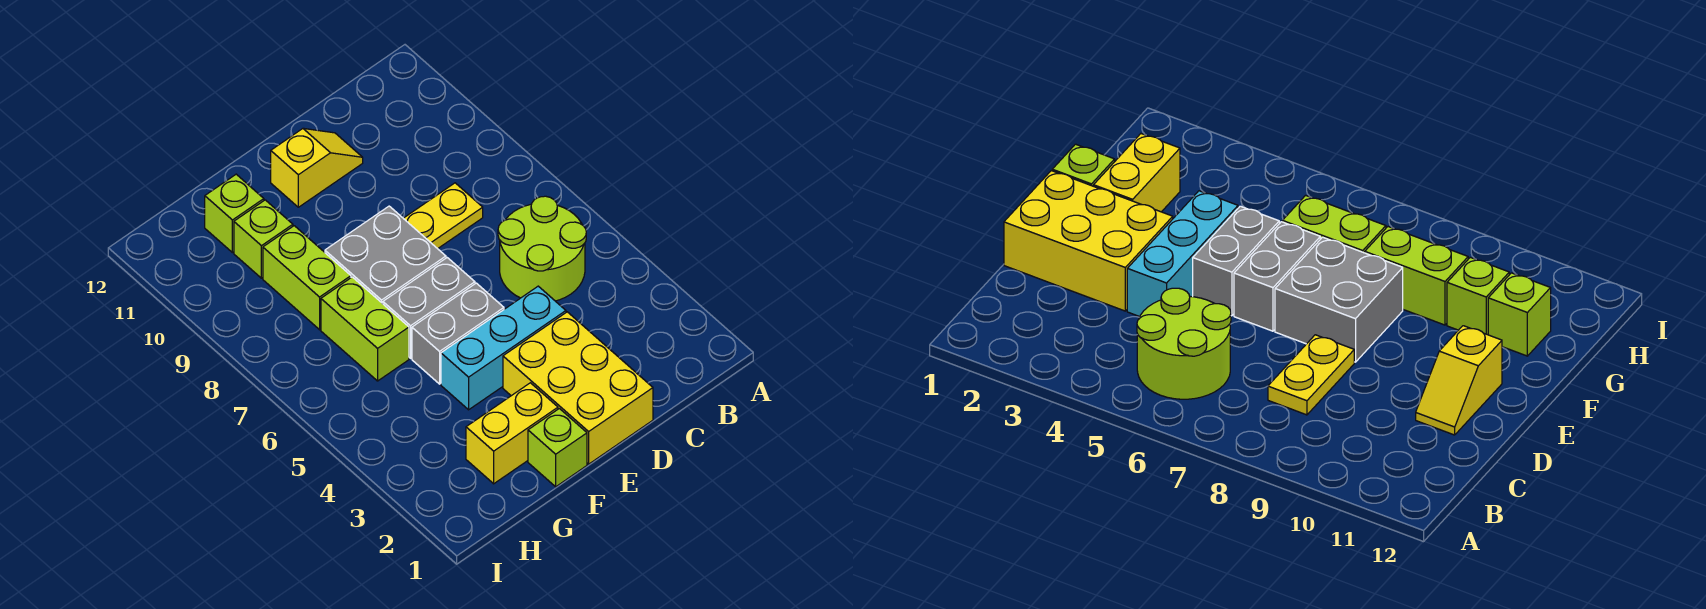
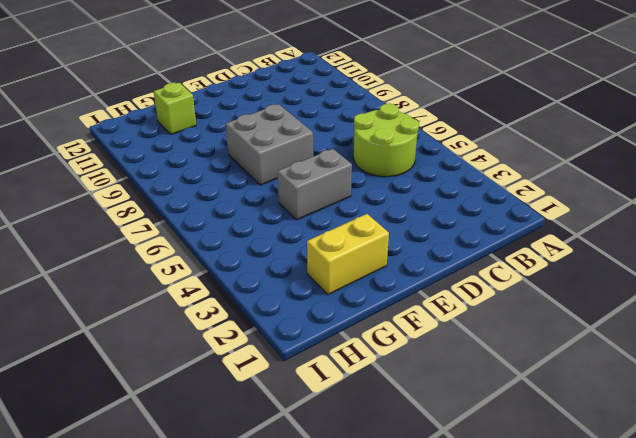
none -> yellow 1x2 plate [403,183,483,249]
none -> yellow 2x3 brick [503,312,653,464]
none -> cyan 1x3 brick [441,286,566,410]

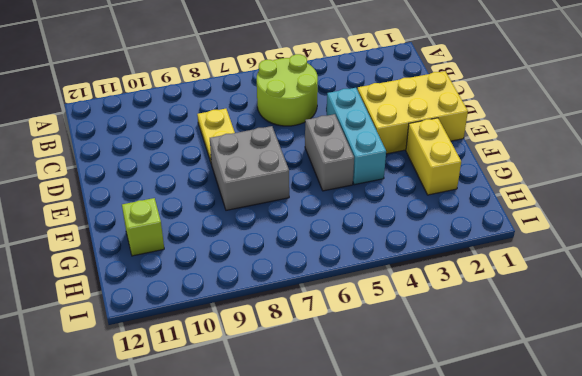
none -> yellow 1x2 slope [271,128,363,207]
none -> grey 1x2 brick [383,258,475,358]
none -> lime 1x1 brick [528,409,587,487]

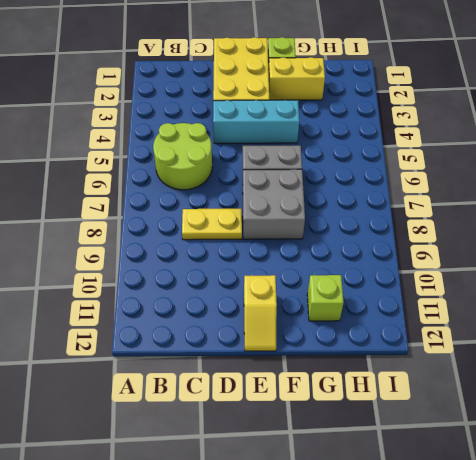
yellow 1x2 slope [244,275,277,351] -> yellow 1x2 slope turned to [271,128,363,207]
none -> grey 1x2 brick [412,283,504,384]
none -> lime 1x2 brick [321,277,409,381]
none -> lime 1x2 brick [263,226,351,330]

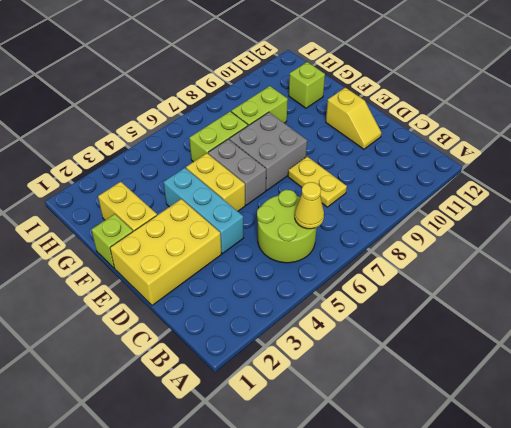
yellow 1x1 cone [295,182,324,229] -> none
yellow 1x2 brick [186,153,245,211] -> grey 1x2 brick [412,283,504,384]
none -> lime 1x1 brick [234,200,293,278]

